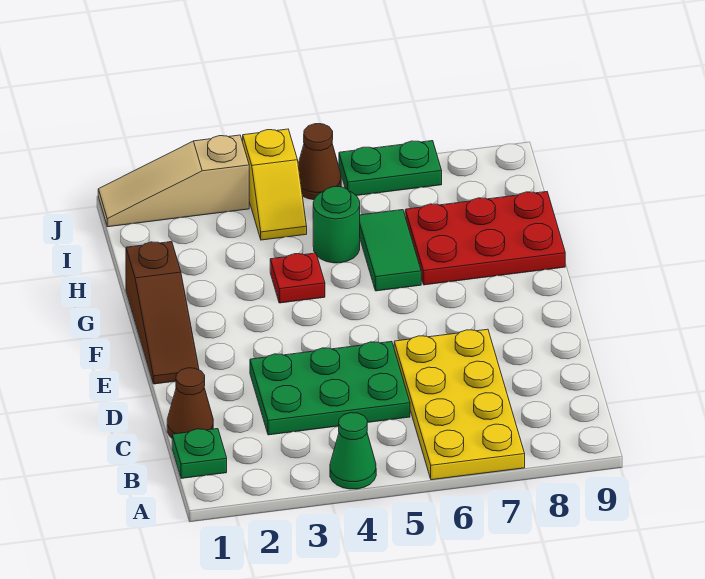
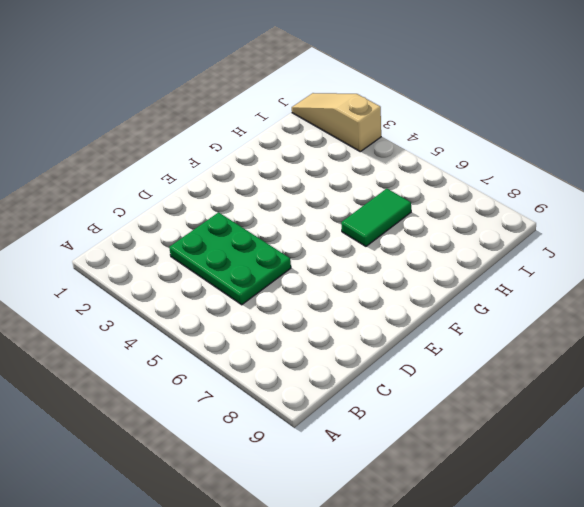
none -> green 1x1 cone [330,413,376,489]
none -> yellow 2x4 plate [394,329,525,480]
none -> green 1x1 plate [172,429,227,478]

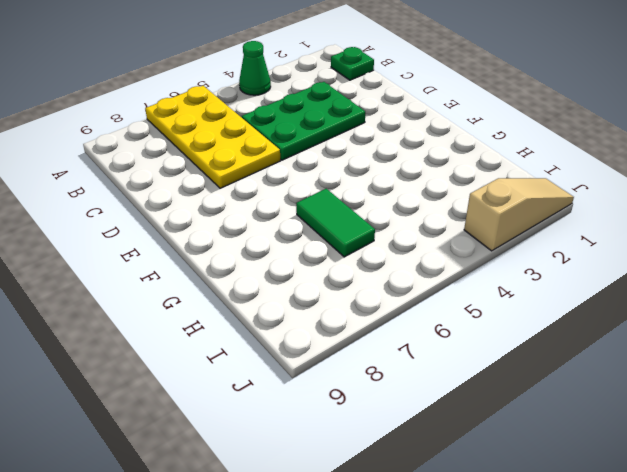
none -> brown 1x1 cone [167,368,213,438]
none -> brown 1x3 slope [126,242,199,384]
none -> red 1x1 plate [270,253,325,303]

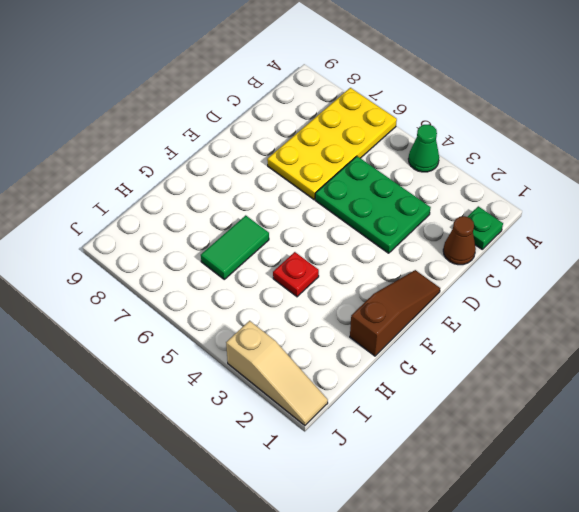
none -> red 2x3 plate [405,192,565,285]
none -> green 1x1 round brick [313,187,360,263]
none -> yellow 1x2 slope [243,129,307,240]

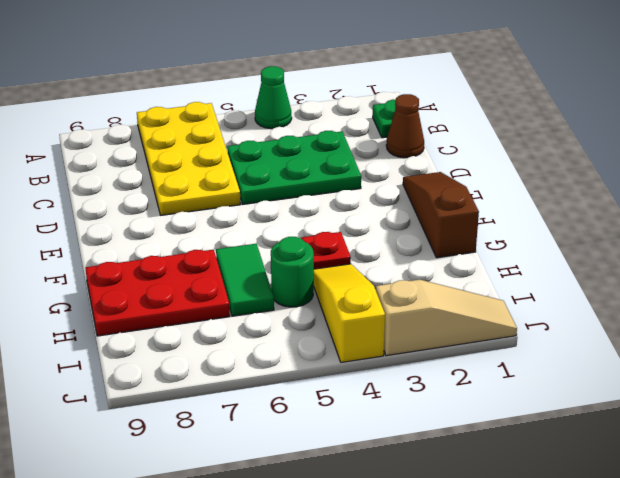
yellow 1x3 slope [314,264,385,362] -> yellow 1x2 slope [243,129,307,240]
none -> brown 1x1 cone [298,124,341,200]
none -> green 1x2 plate [339,141,442,196]

